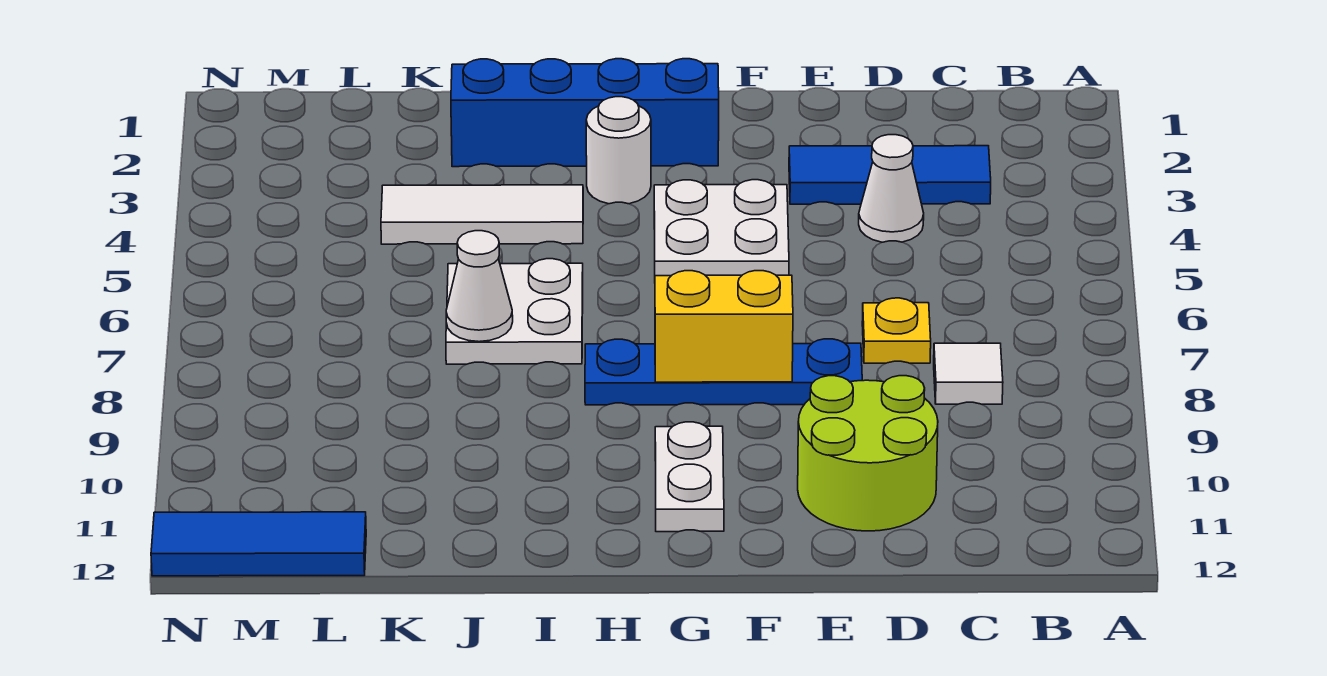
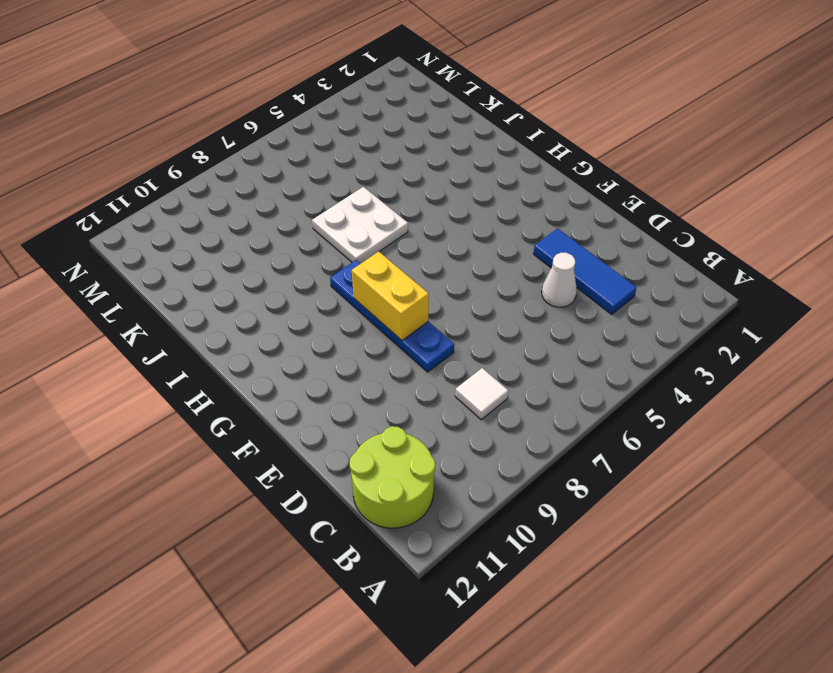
lime 2x2 round brick [349,426,435,528] -> lime 2x2 round brick moved to [798,376,938,531]
none -> yellow 1x1 plate [862,298,931,363]
none -> white 2x2 plate [654,180,789,276]
none -> blue 1x4 brick [451,59,719,167]

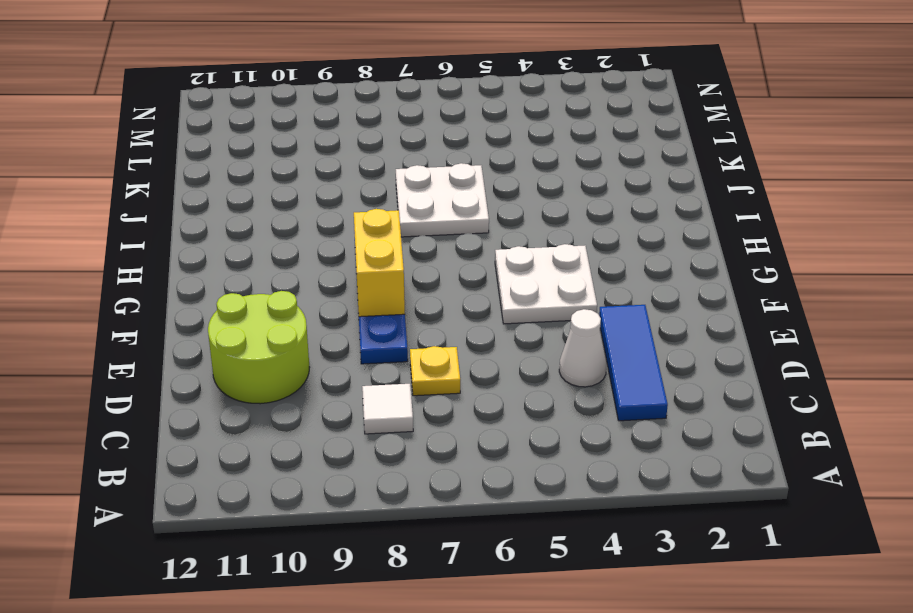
none -> blue 1x4 brick [451,59,719,167]
none -> white 1x2 plate [655,422,724,532]
none -> white 1x1 round brick [586,97,651,204]

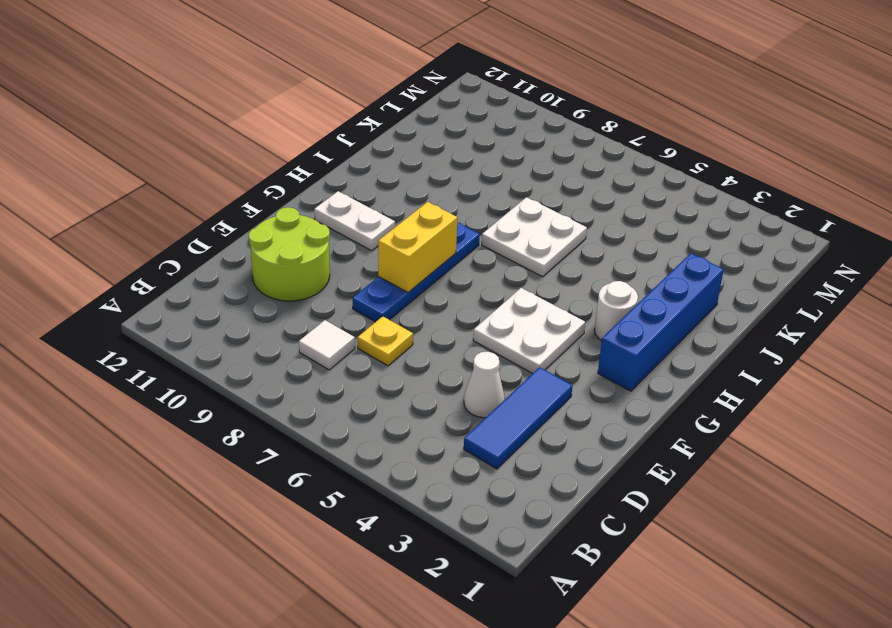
none -> white 1x3 tile [381,185,583,244]
none -> blue 1x3 tile [151,512,366,576]
none -> white 1x1 cone [446,231,513,342]

